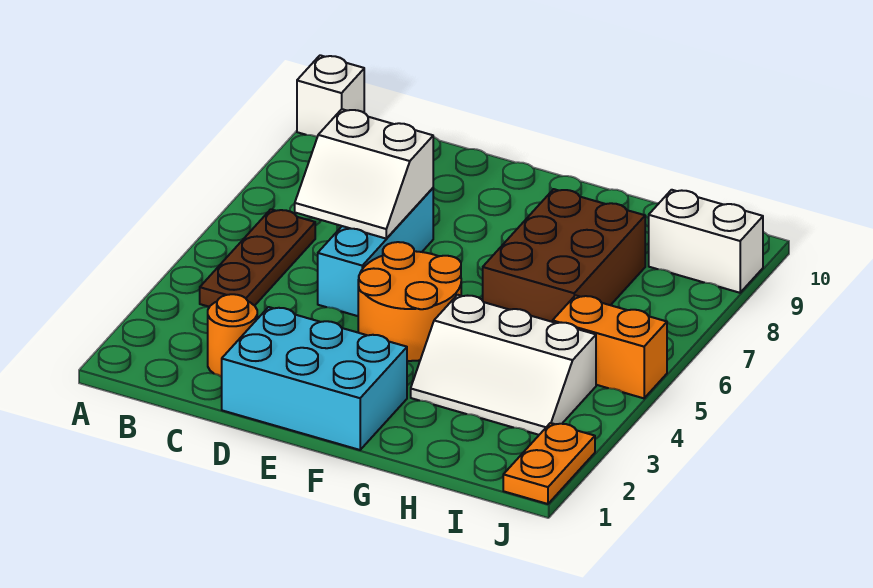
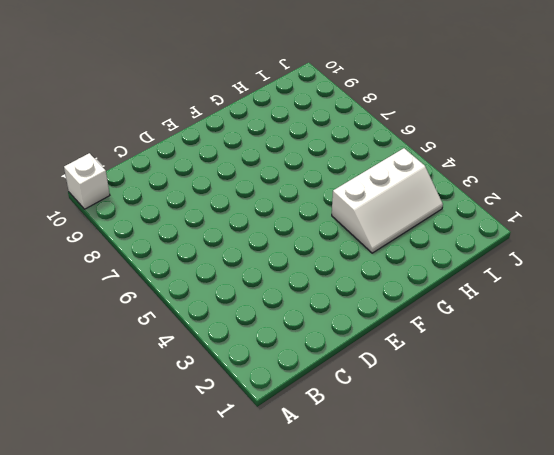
none -> brown 1x3 plate [200,209,315,307]
none -> orange 1x1 round brick [208,294,257,377]
none -> cyan 2x3 brick [222,307,407,450]

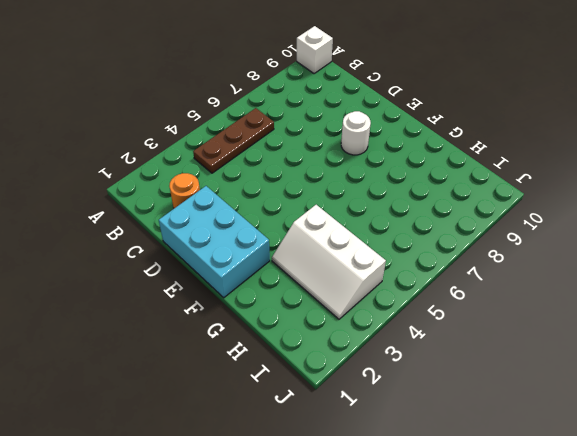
white 1x1 round brick [341,111,371,155] -> none
none -> cyan 1x3 brick [318,188,433,316]
none -> orange 2x2 round brick [358,242,461,361]
none -> brown 2x3 brick [483,189,645,322]

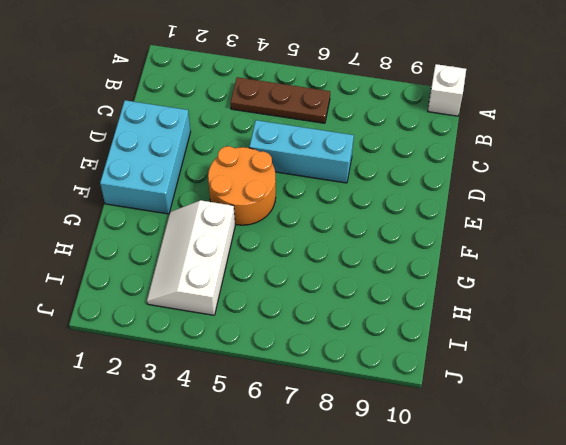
none -> orange 1x1 round brick [208,294,257,377]
none -> brown 2x3 brick [483,189,645,322]
none -> orange 1x2 brick [553,295,667,398]

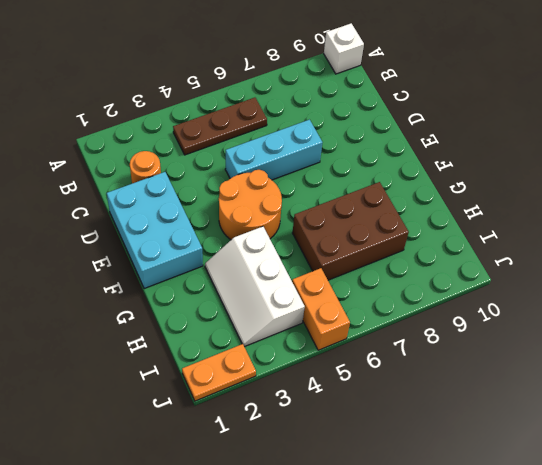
none -> white 1x2 brick [649,190,763,293]
none -> white 2x2 slope [295,109,433,239]

